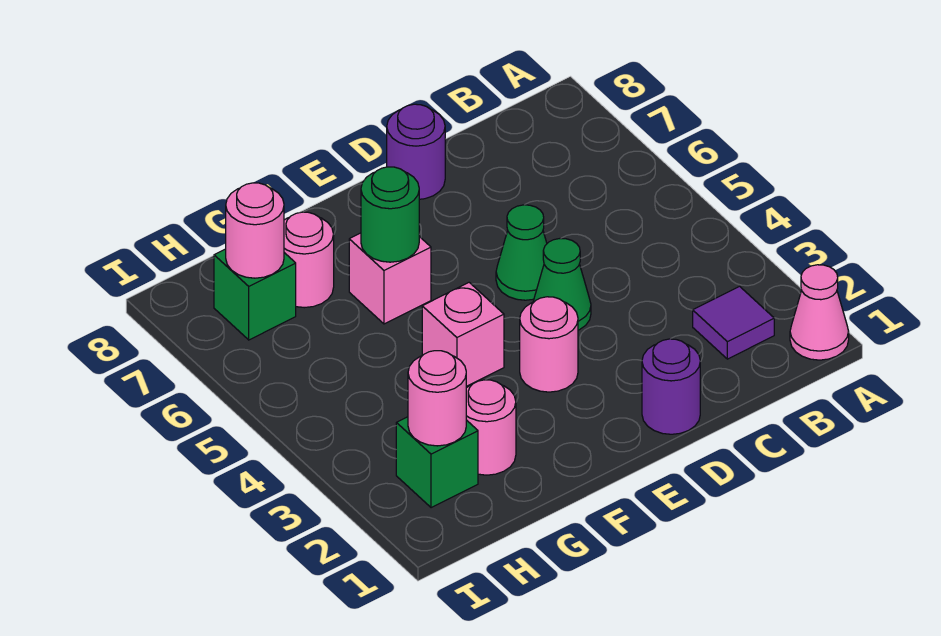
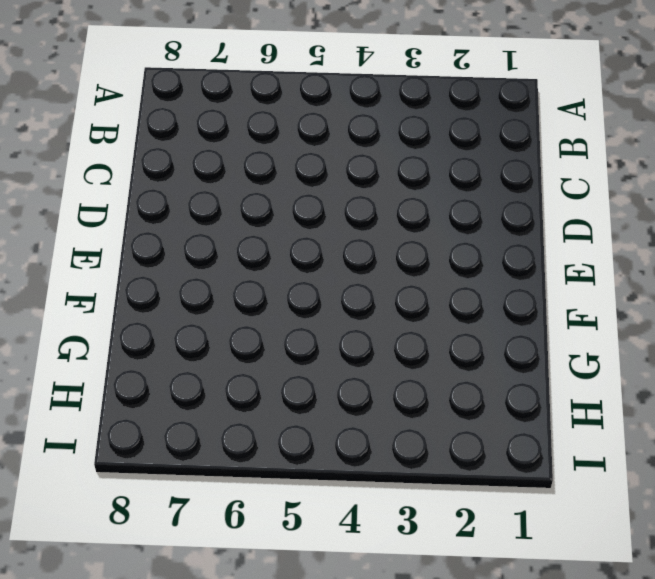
none -> pink 1x1 cone [790,265,849,360]
none -> purple 1x1 tile [693,286,774,359]
none -> purple 1x1 round brick [642,339,700,434]

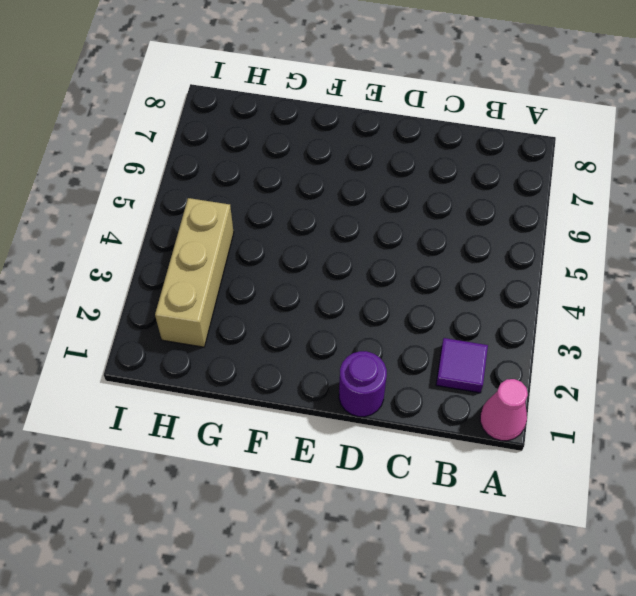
tan 1x3 brick [155,198,234,347] -> green 1x1 brick [396,417,478,508]
none -> green 1x1 cone [533,239,591,330]
none -> green 1x1 cone [496,205,547,300]
none -> purple 1x1 round brick [387,104,445,199]

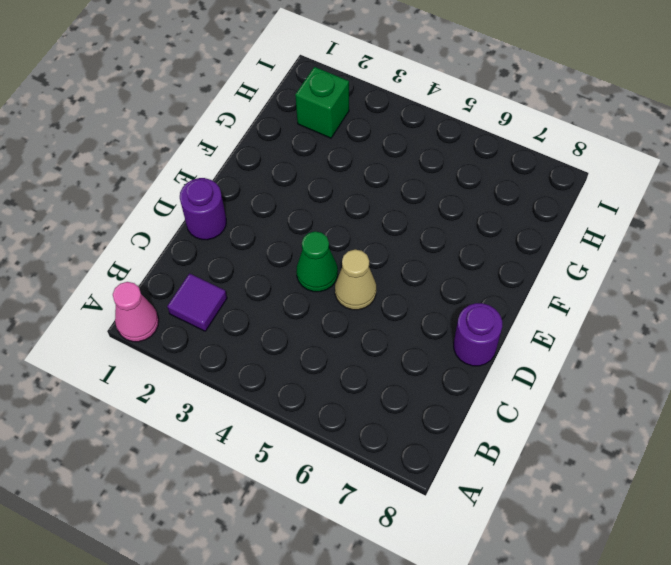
tan 1x1 cone [335,250,376,310] -> green 1x1 cone [496,205,547,300]
none -> pink 1x1 round brick [520,297,578,392]
none -> pink 1x1 brick [422,283,504,386]
none -> pink 1x1 brick [349,233,431,324]

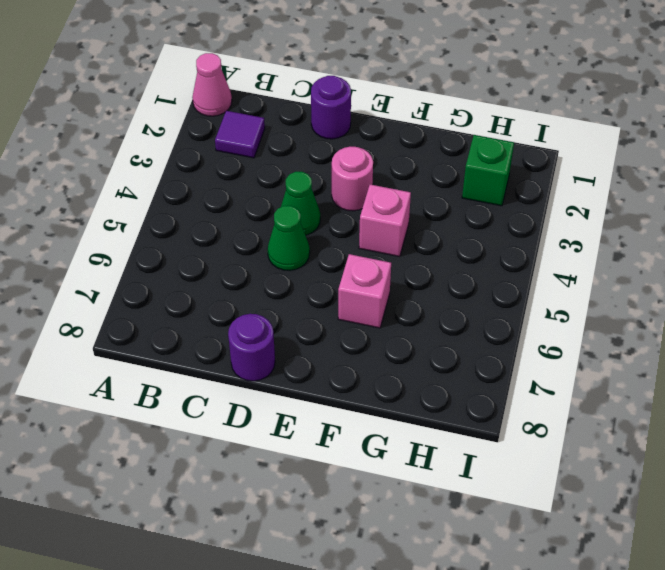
none -> pink 1x1 round brick [466,380,516,475]
none -> pink 1x1 round brick [284,212,334,308]
none -> green 1x1 brick [214,249,296,340]

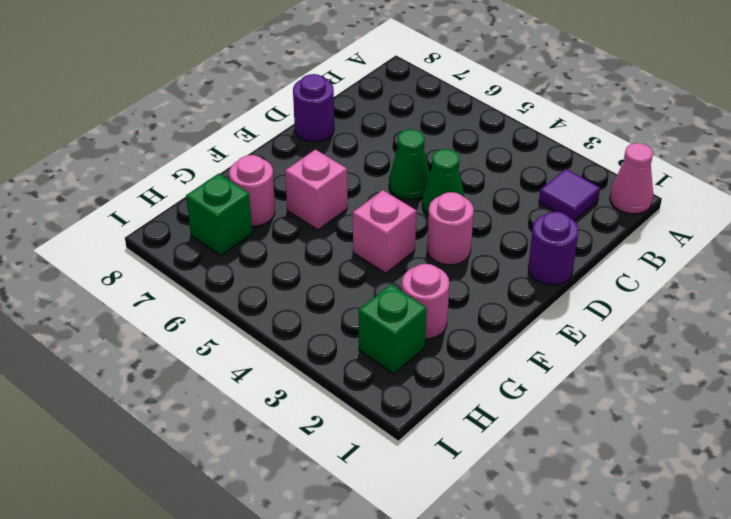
none -> green 1x1 round brick [361,167,419,262]
none -> pink 1x1 round brick [408,351,466,446]
none -> pink 1x1 round brick [226,183,284,278]

